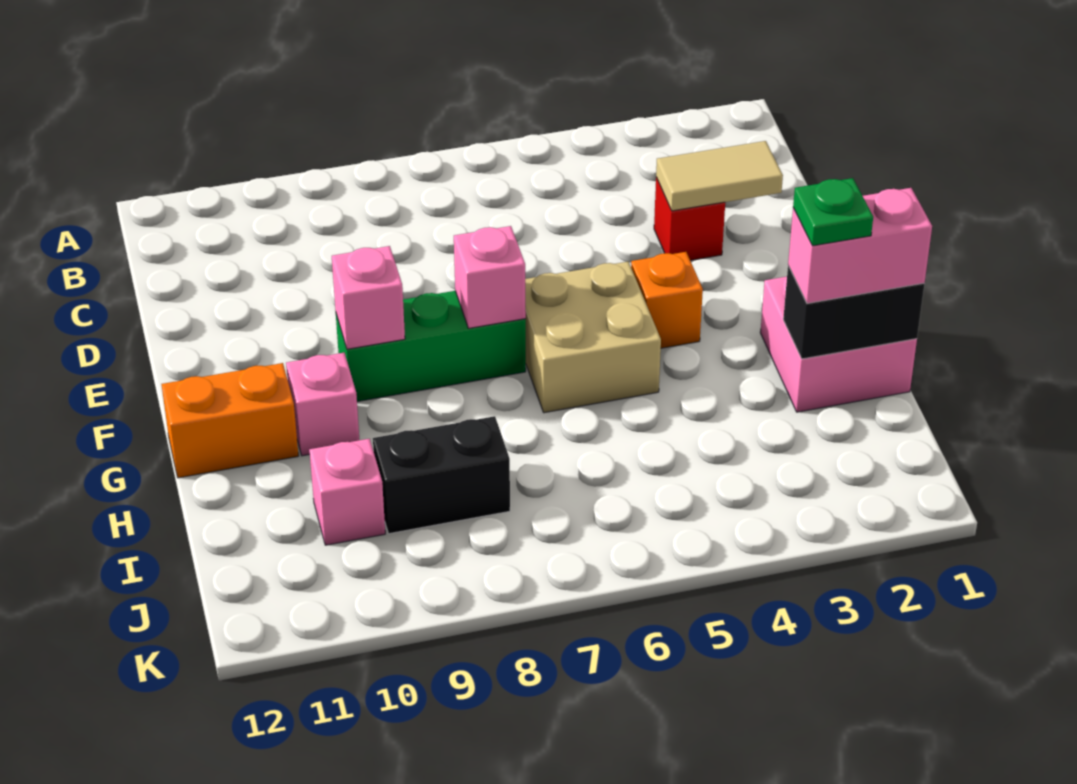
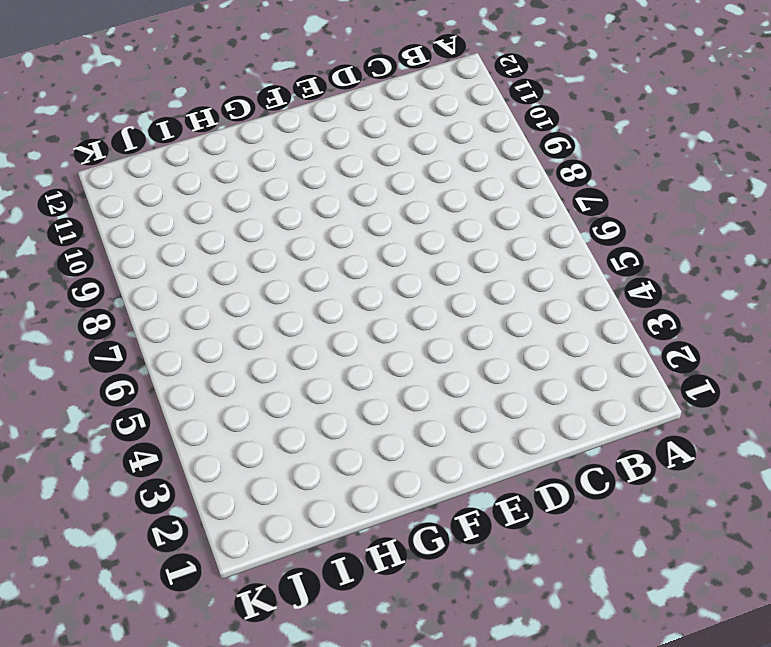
none -> red 1x1 brick [654,177,725,260]
none -> orange 1x1 brick [631,252,703,348]
none -> tan 2x2 brick [525,262,661,413]

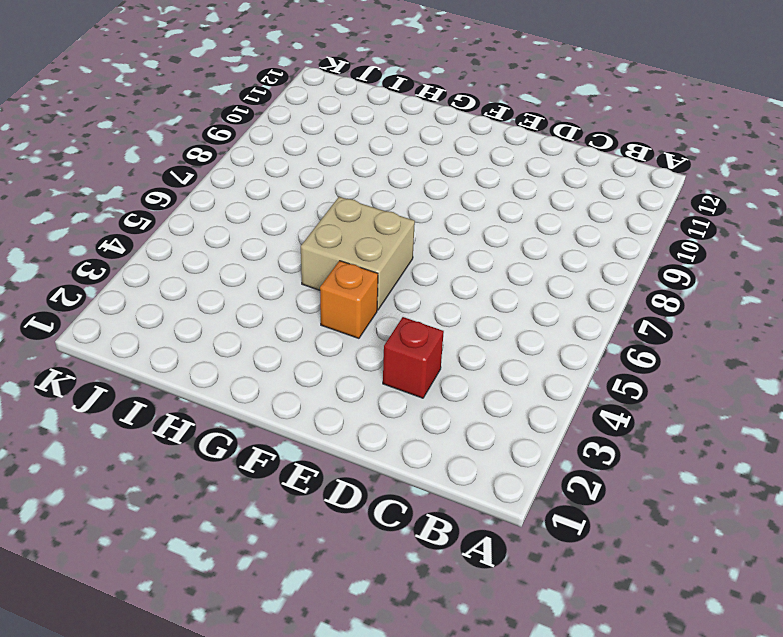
none -> green 1x3 brick [336,291,526,401]
none -> pink 2x2 brick [760,277,917,412]
none -> pink 1x1 brick [286,353,359,456]

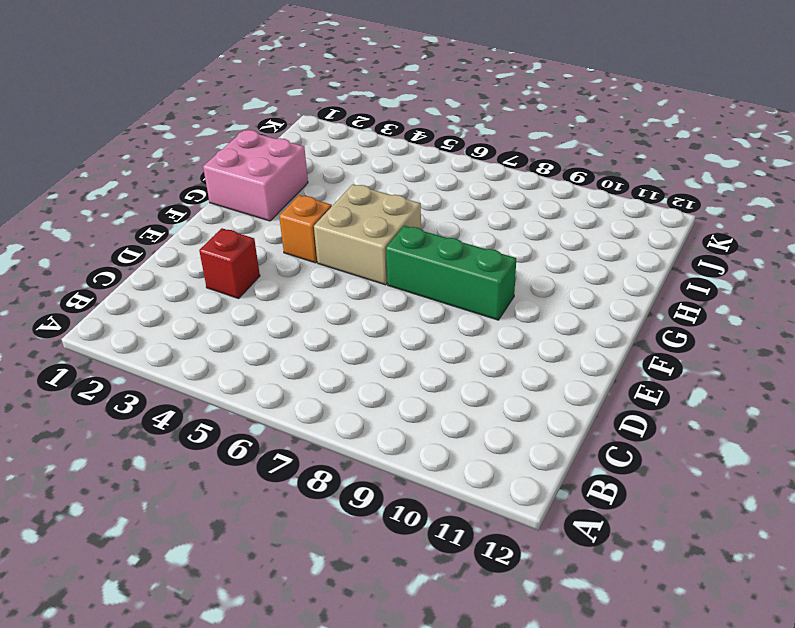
none -> pink 1x1 brick [286,353,359,456]
none -> orange 1x2 brick [161,363,299,478]
none -> black 1x2 brick [373,416,510,534]

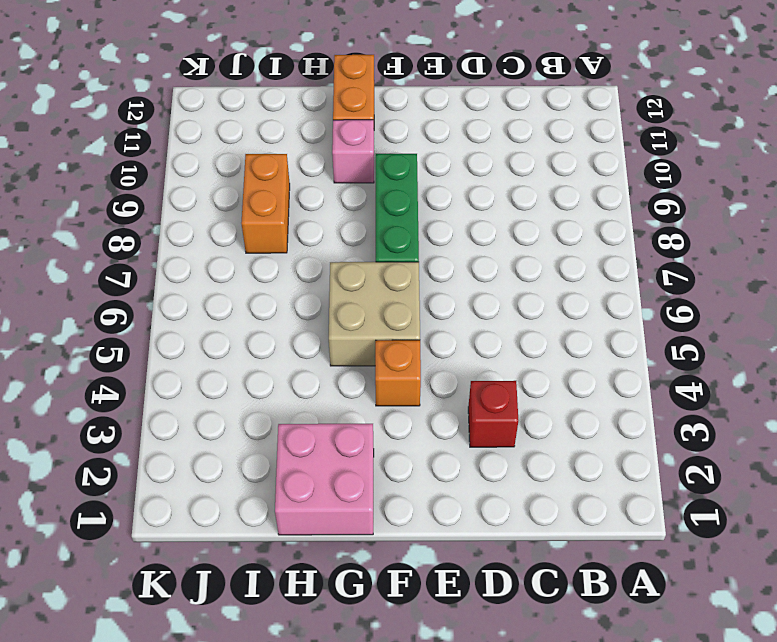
orange 1x2 brick [241,154,290,253] -> black 1x2 brick [373,416,510,534]
none -> pink 1x1 brick [309,439,385,545]
none -> tan 1x2 tile [656,141,783,211]
none -> pink 1x1 brick [454,226,526,328]

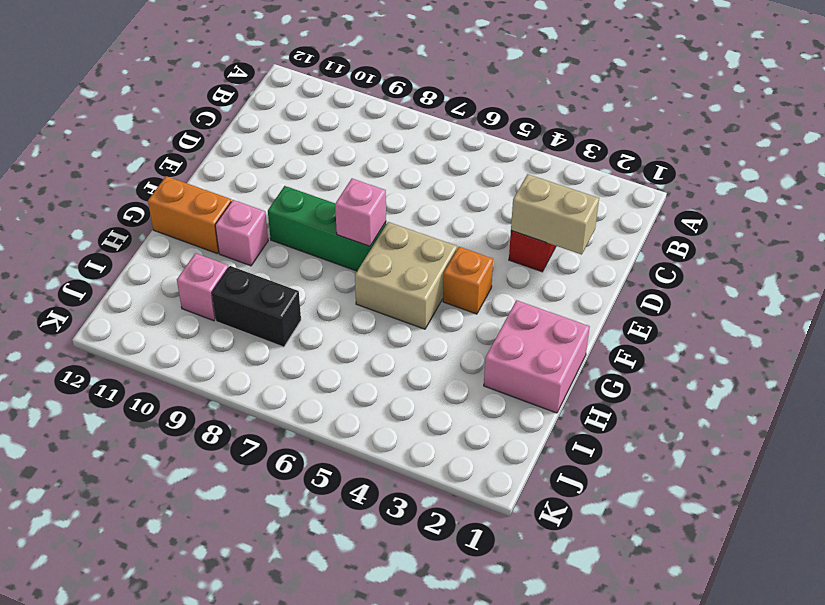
tan 1x2 brick [511,174,599,255] -> tan 1x2 tile [656,141,783,211]
none -> pink 1x1 brick [332,246,405,349]
none -> black 1x2 brick [783,266,924,359]
none -> pink 1x2 brick [788,188,932,303]

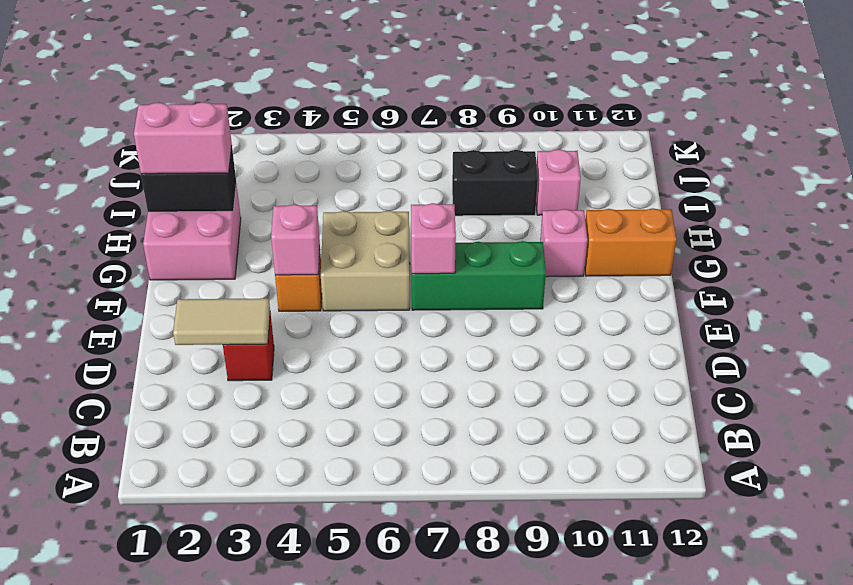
pink 1x1 brick [271,204,320,275] -> pink 1x1 brick moved to [332,246,405,349]
none -> green 1x1 plate [793,178,873,246]

